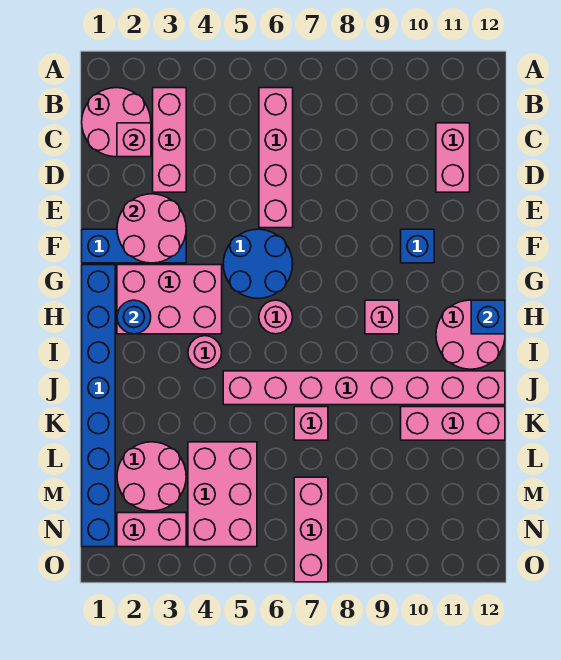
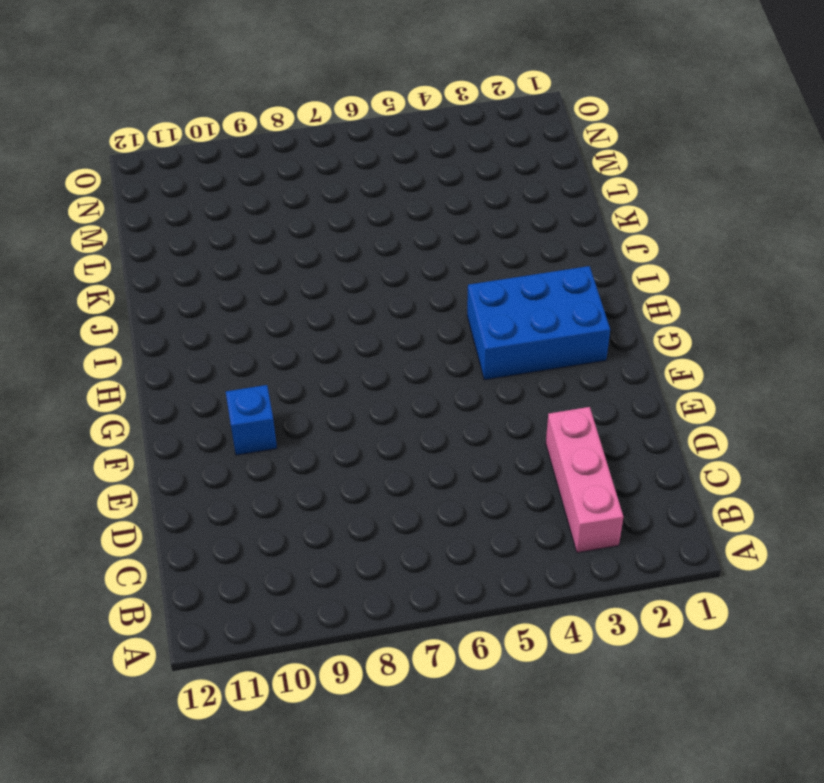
blue 2x3 brick [467,266,610,380] -> pink 2x3 brick [117,265,222,334]
none -> pink 2x2 round brick [82,88,151,157]
none -> pink 1x4 brick [259,88,293,228]
none -> pink 1x2 brick [436,123,470,192]

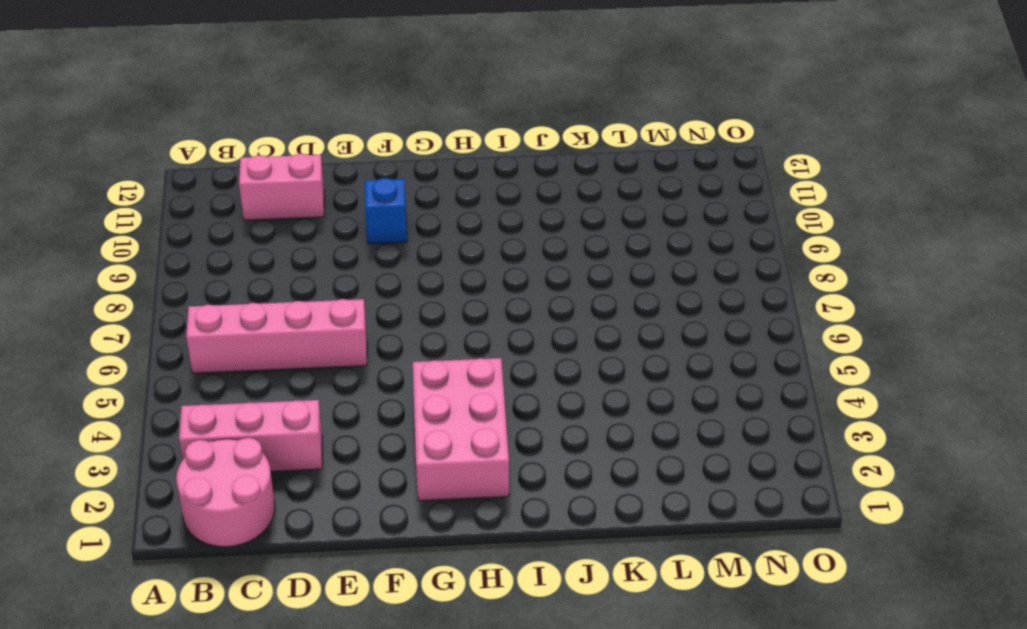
none -> blue 1x3 brick [82,229,186,263]
none -> blue 2x2 round brick [223,229,293,298]
none -> blue 1x8 brick [82,265,115,547]

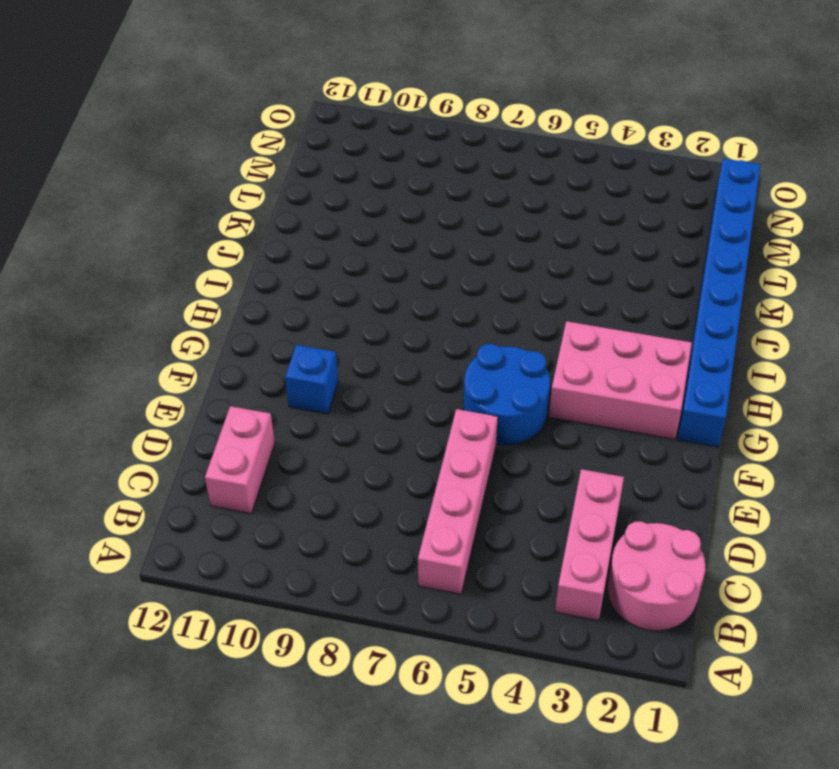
none -> blue 1x3 brick [82,229,186,263]
none -> pink 1x1 round brick [259,300,292,334]
none -> pink 1x1 brick [365,300,399,334]

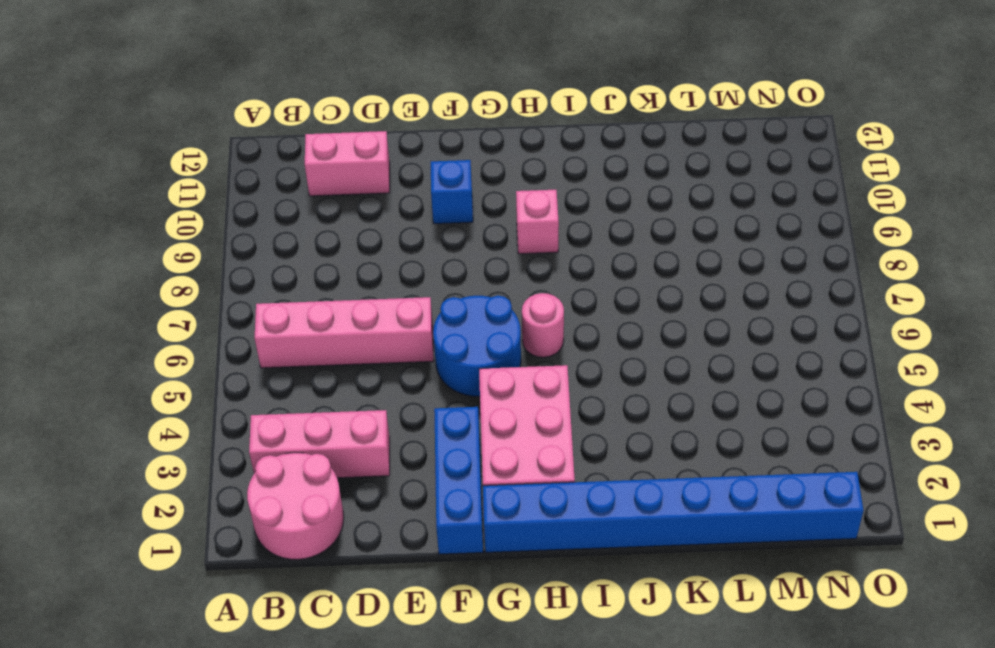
none -> pink 2x2 round brick [436,300,505,369]
none -> pink 1x1 round brick [188,336,222,369]
none -> pink 1x8 brick [223,371,505,405]

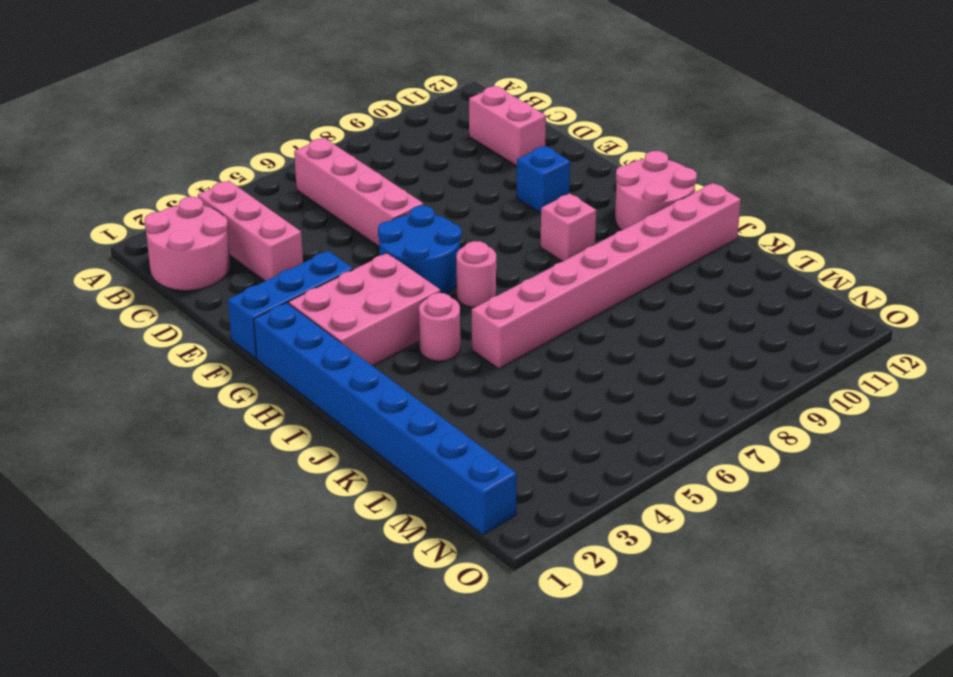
none -> pink 1x1 brick [294,407,328,440]
none -> pink 1x3 brick [401,407,505,440]
none -> pink 2x2 round brick [117,442,186,511]

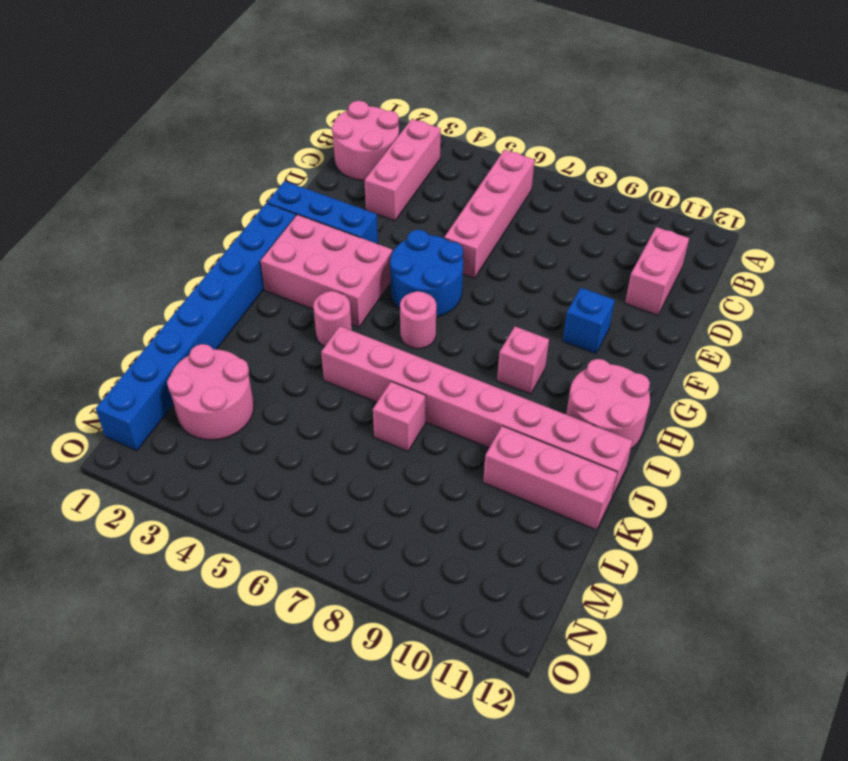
none -> pink 2x3 brick [188,442,257,547]
none -> pink 1x3 brick [294,477,328,582]
none -> pink 1x2 brick [117,513,186,547]

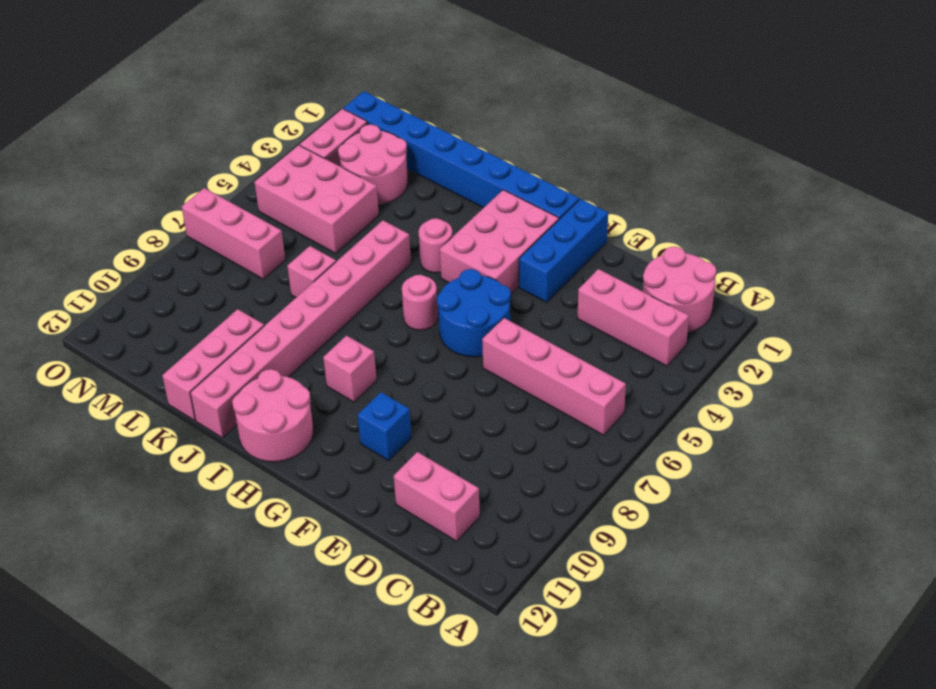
none -> pink 1x1 brick [117,123,151,157]
none -> pink 2x2 round brick [117,194,186,263]
none -> blue 1x1 round brick [117,300,151,334]

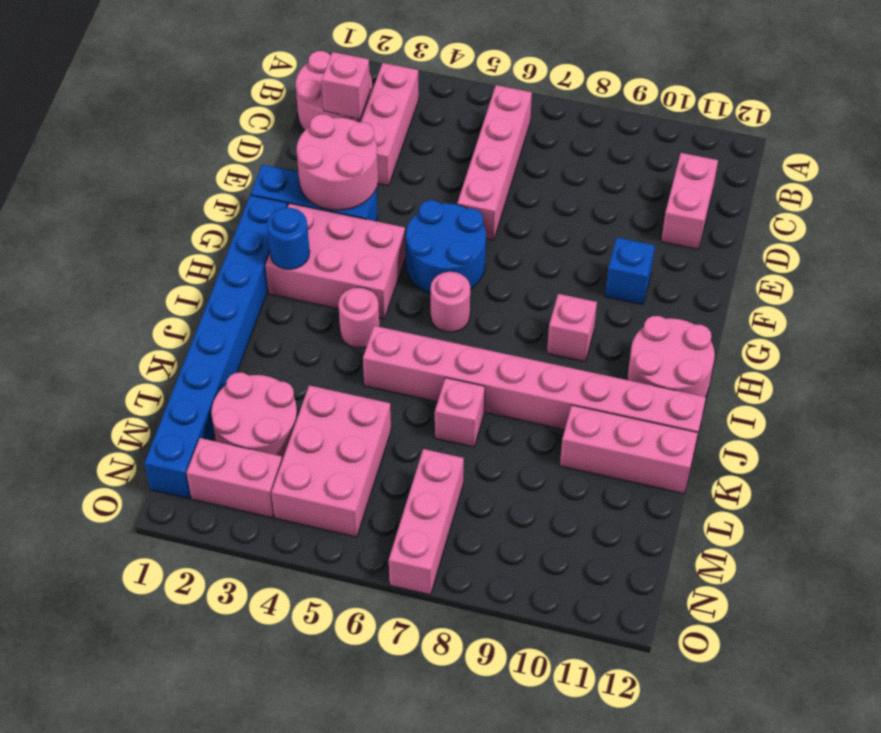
none -> blue 1x1 brick [471,300,505,334]

